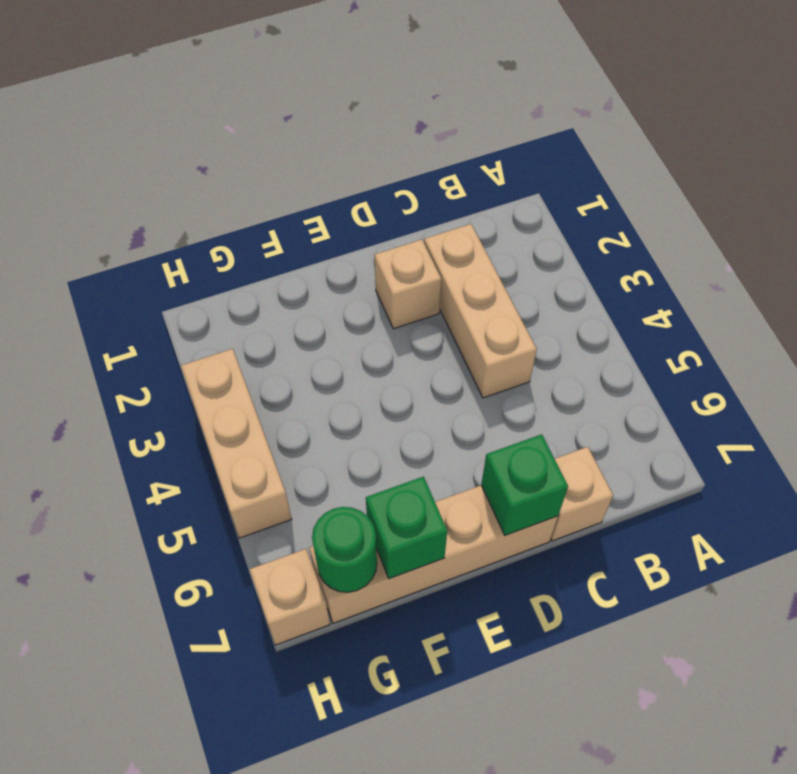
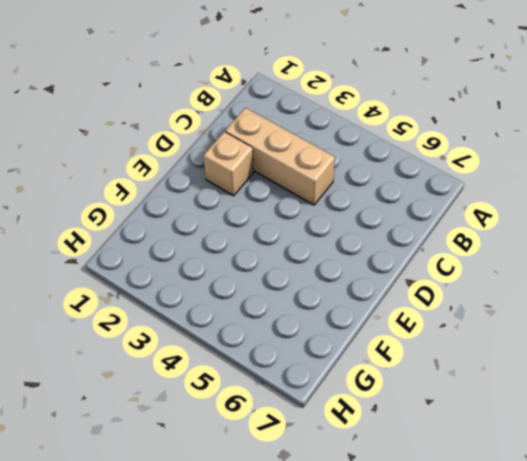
none -> tan 1x1 brick [551,447,613,541]
none -> tan 1x4 brick [309,485,558,623]

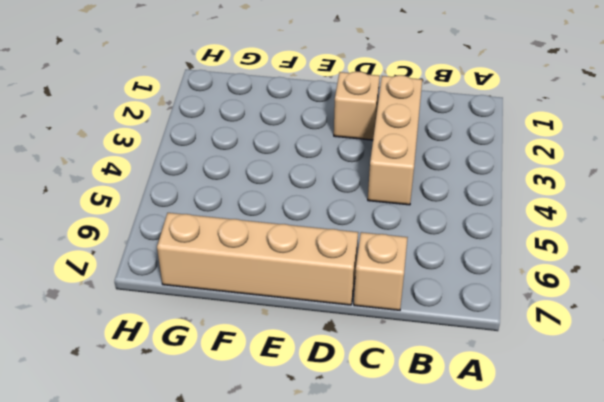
none -> tan 1x3 brick [181,349,292,538]
none -> tan 1x1 brick [250,549,330,645]

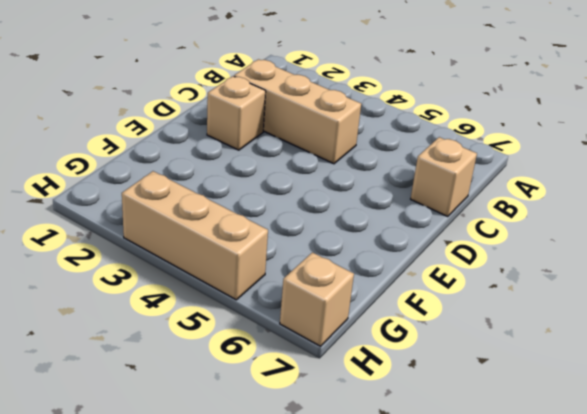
none -> tan 1x4 brick [309,485,558,623]
none -> green 1x1 brick [481,434,568,535]

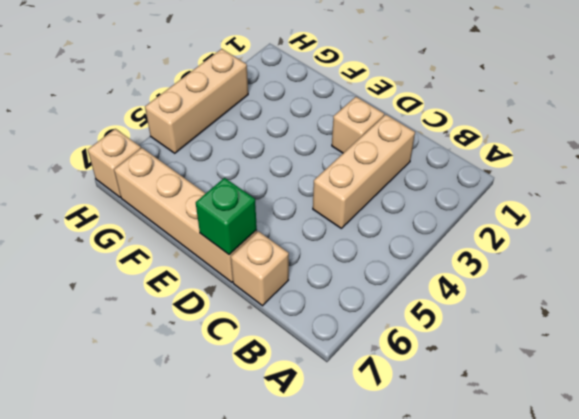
none -> green 1x1 brick [366,477,447,579]
none -> green 1x1 round brick [312,507,377,592]

